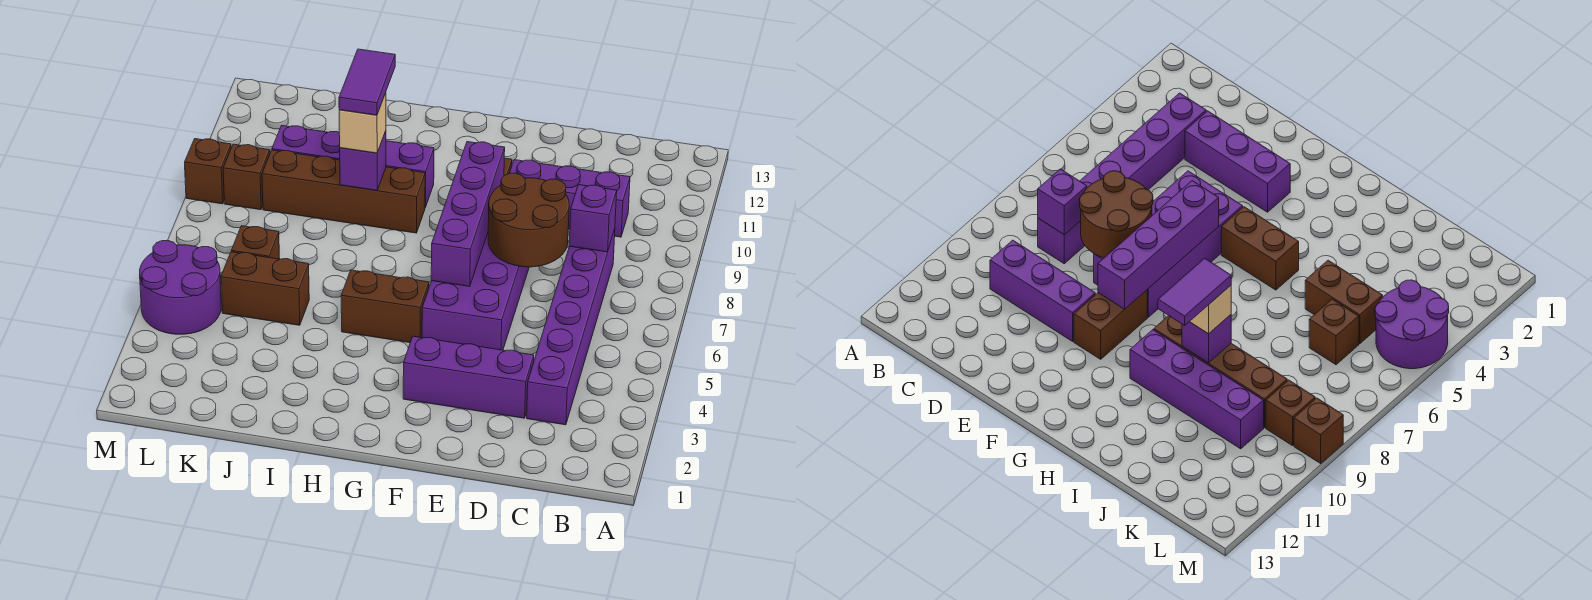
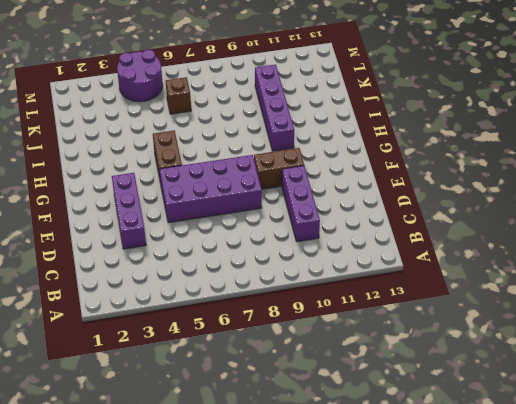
none -> purple 1x6 brick [527,229,615,425]
none -> brown 1x4 brick [262,150,425,233]
none -> brown 1x2 brick [221,252,309,325]

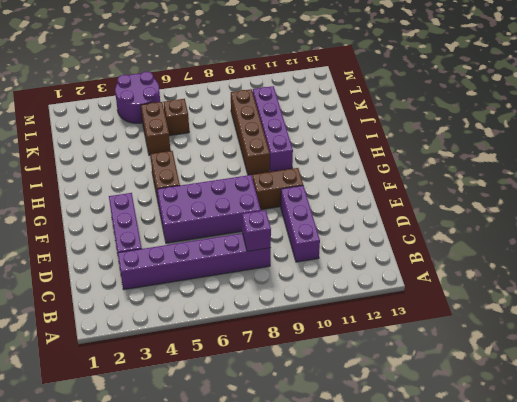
none -> brown 1x1 brick [223,144,270,210]
none -> brown 1x1 brick [185,139,231,204]
none -> brown 2x2 round brick [488,173,569,267]

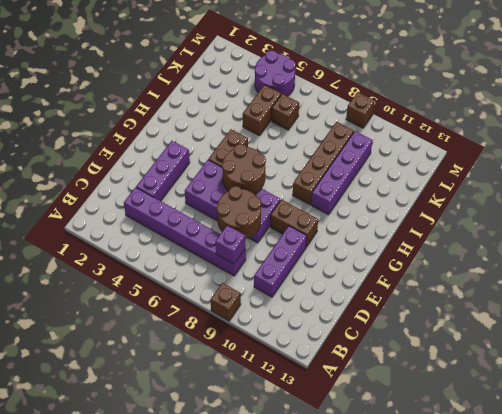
brown 1x1 brick [211,283,241,321] -> brown 1x1 brick moved to [223,144,270,210]
brown 2x2 round brick [222,144,266,194] -> purple 1x4 brick [431,142,505,286]
none -> purple 1x1 brick [340,131,386,190]
none -> tan 1x1 brick [339,93,386,153]
none -> purple 1x2 tile [339,49,395,115]

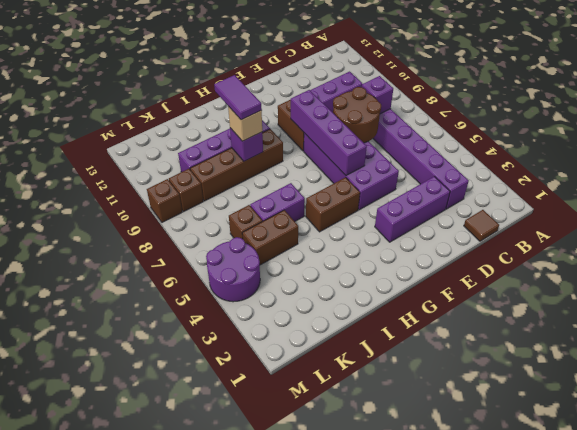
brown 1x1 tile [464,210,499,241] -> none
purple 1x2 brick [250,183,305,222] -> none

